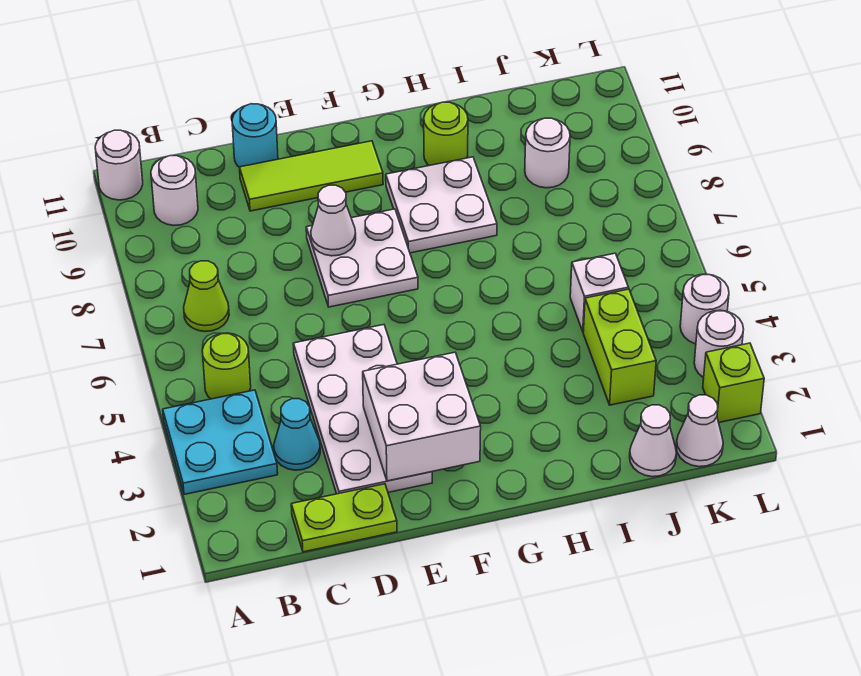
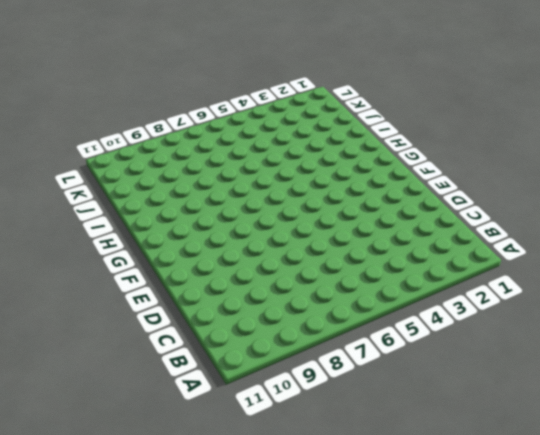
none -> cyan 2x2 plate [163,390,278,494]
none -> white 1x1 round brick [95,130,143,200]
none -> lime 1x1 round brick [202,333,251,399]

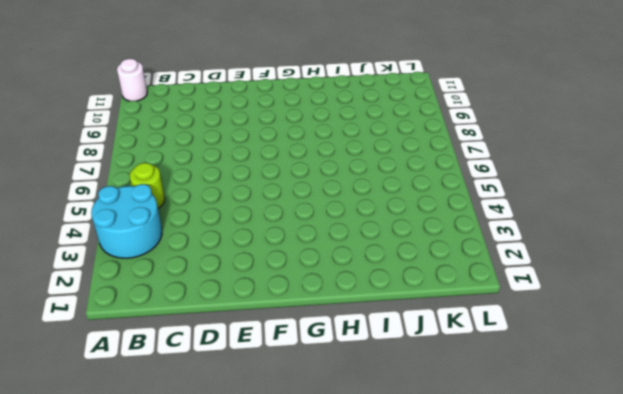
cyan 2x2 round brick [91,184,162,258] -> cyan 2x2 plate [163,390,278,494]
none -> lime 1x1 cone [184,261,229,332]
none -> white 1x1 round brick [151,156,198,225]
none -> lime 1x2 plate [291,484,397,552]

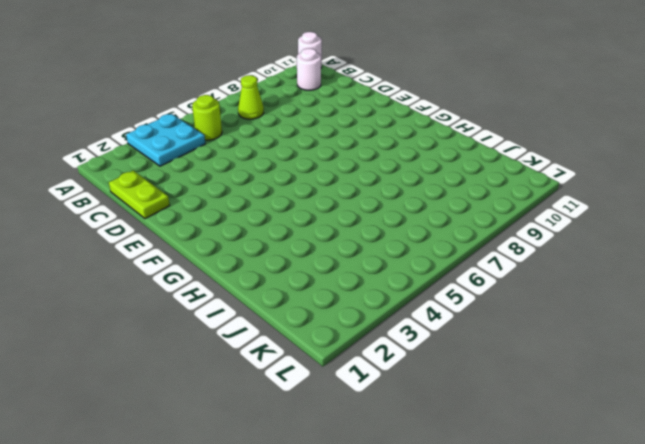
none -> cyan 1x1 cone [274,399,320,470]
none -> white 2x4 plate [293,325,432,494]
none -> lime 1x3 tile [239,141,383,211]

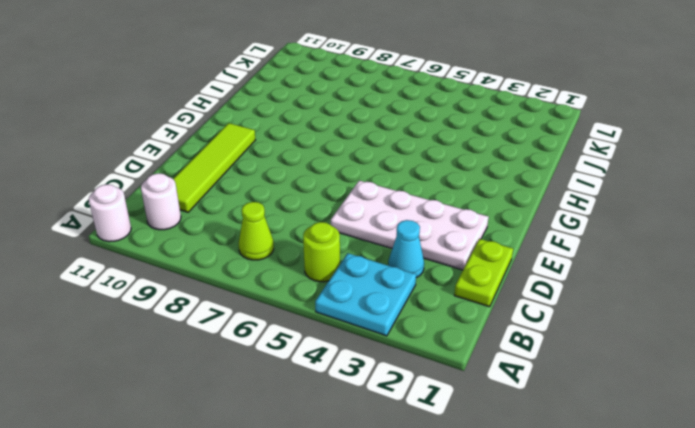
lime 1x4 tile [173,123,255,212] -> lime 1x3 tile [239,141,383,211]
none -> cyan 1x1 round brick [232,104,278,167]
none -> white 2x2 plate [306,209,418,307]
none -> white 2x2 plate [386,157,497,253]

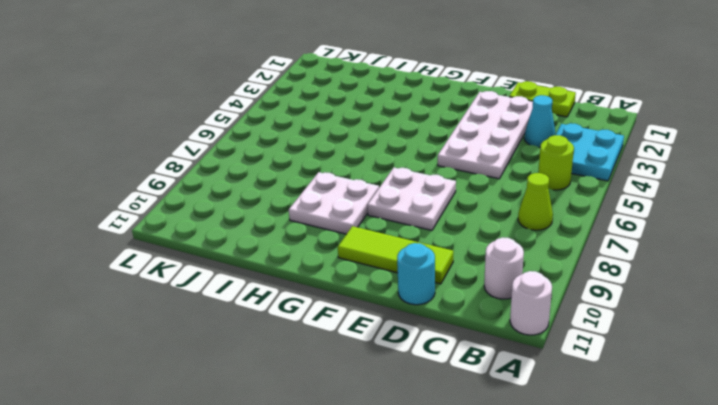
none -> lime 1x1 round brick [424,102,468,166]
none -> white 1x1 cone [630,405,676,477]
none -> lime 1x2 brick [583,289,656,405]

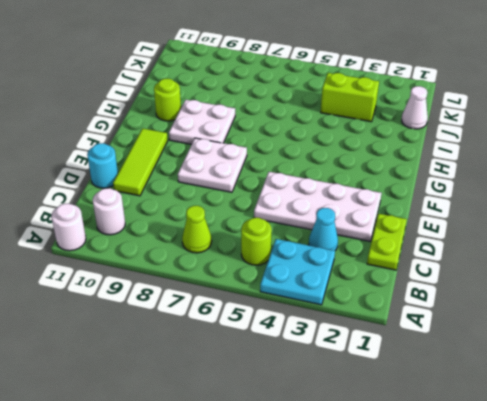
none -> white 1x1 brick [570,253,629,332]
none -> white 1x1 round brick [525,118,570,188]
none -> white 1x1 cone [676,395,723,467]

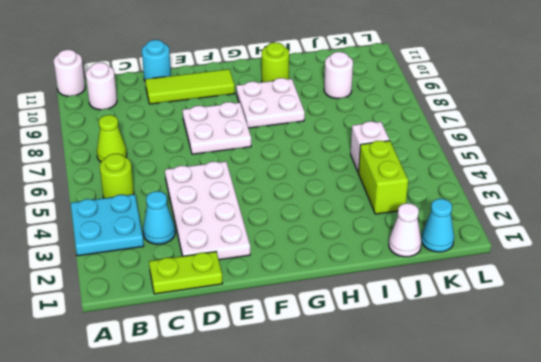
cyan 1x1 cone [421,199,454,252] -> white 1x1 cone [676,395,723,467]
none -> lime 1x1 brick [703,343,764,422]
none -> white 1x1 round brick [694,310,744,378]
none -> white 1x1 round brick [680,274,729,344]

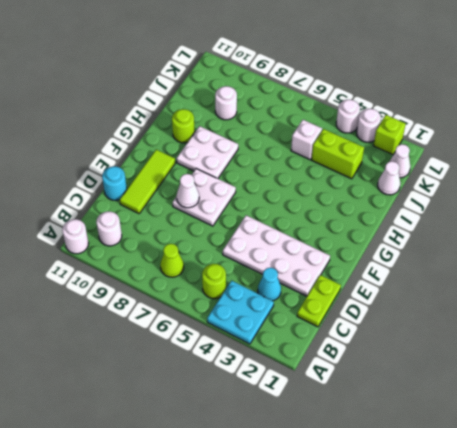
none -> white 2x2 brick [363,352,481,481]

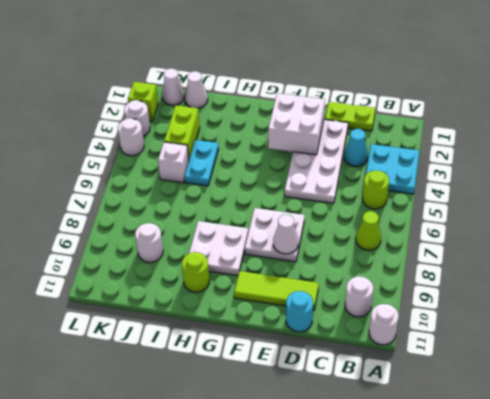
cyan 1x2 plate [184,140,218,186] -> none

